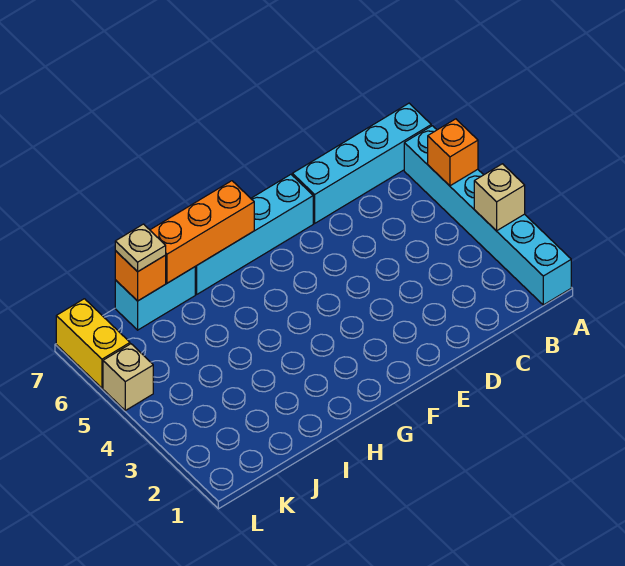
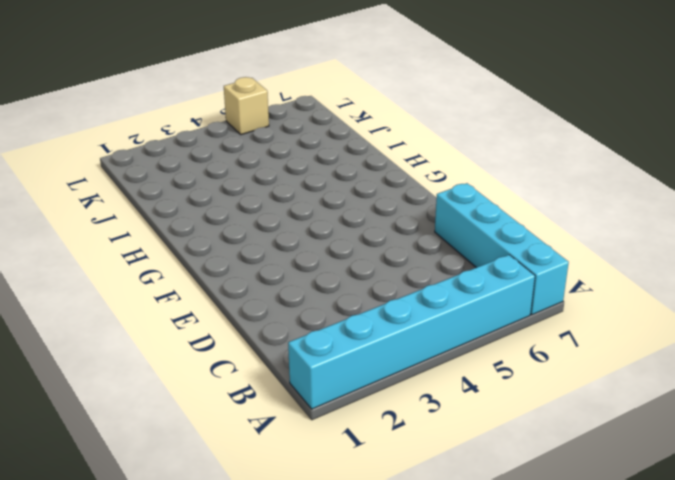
none -> cyan 1x4 brick [195,175,313,294]
none -> cyan 1x2 brick [115,267,195,330]

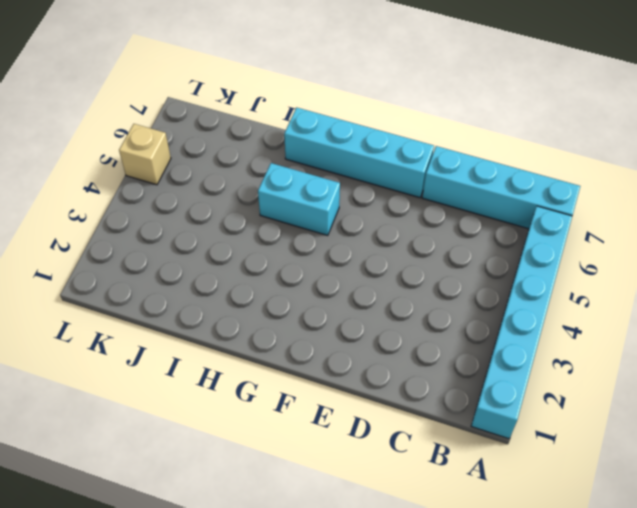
cyan 1x2 brick [258,163,340,236] -> cyan 1x2 brick moved to [115,267,195,330]
none -> yellow 1x2 brick [56,299,130,388]
none -> tan 1x1 brick [474,164,525,231]

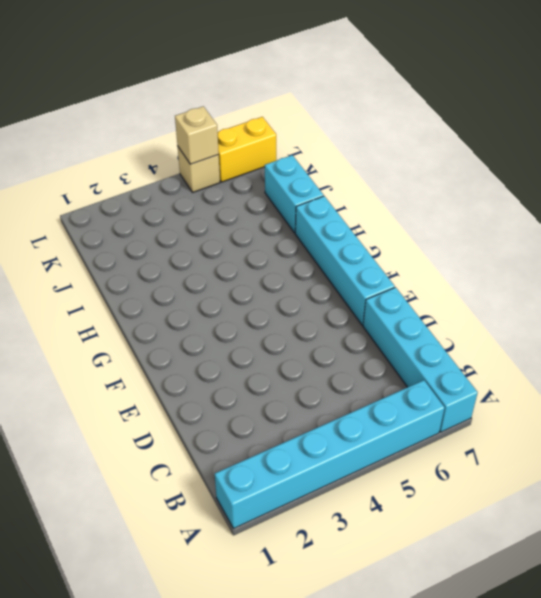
tan 1x1 brick [175,106,219,164] -> tan 1x1 brick moved to [474,164,525,231]
none -> orange 1x1 brick [428,119,478,186]
none -> orange 1x3 brick [150,181,254,283]

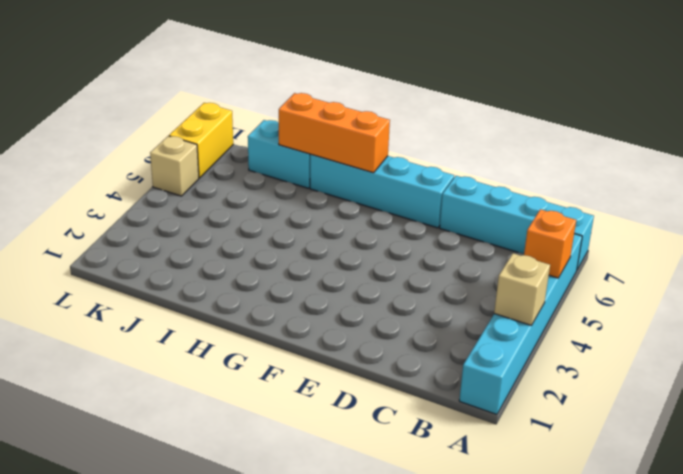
none -> orange 1x1 brick [115,251,166,301]
none -> tan 1x1 plate [115,224,166,272]

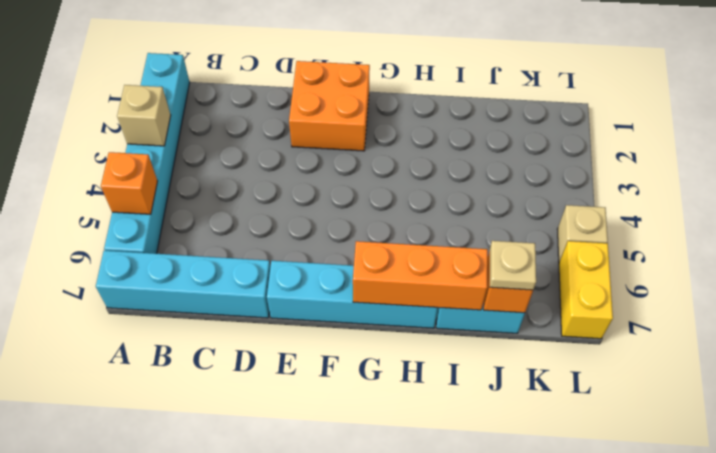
orange 2x2 brick [289,61,370,151] -> none

